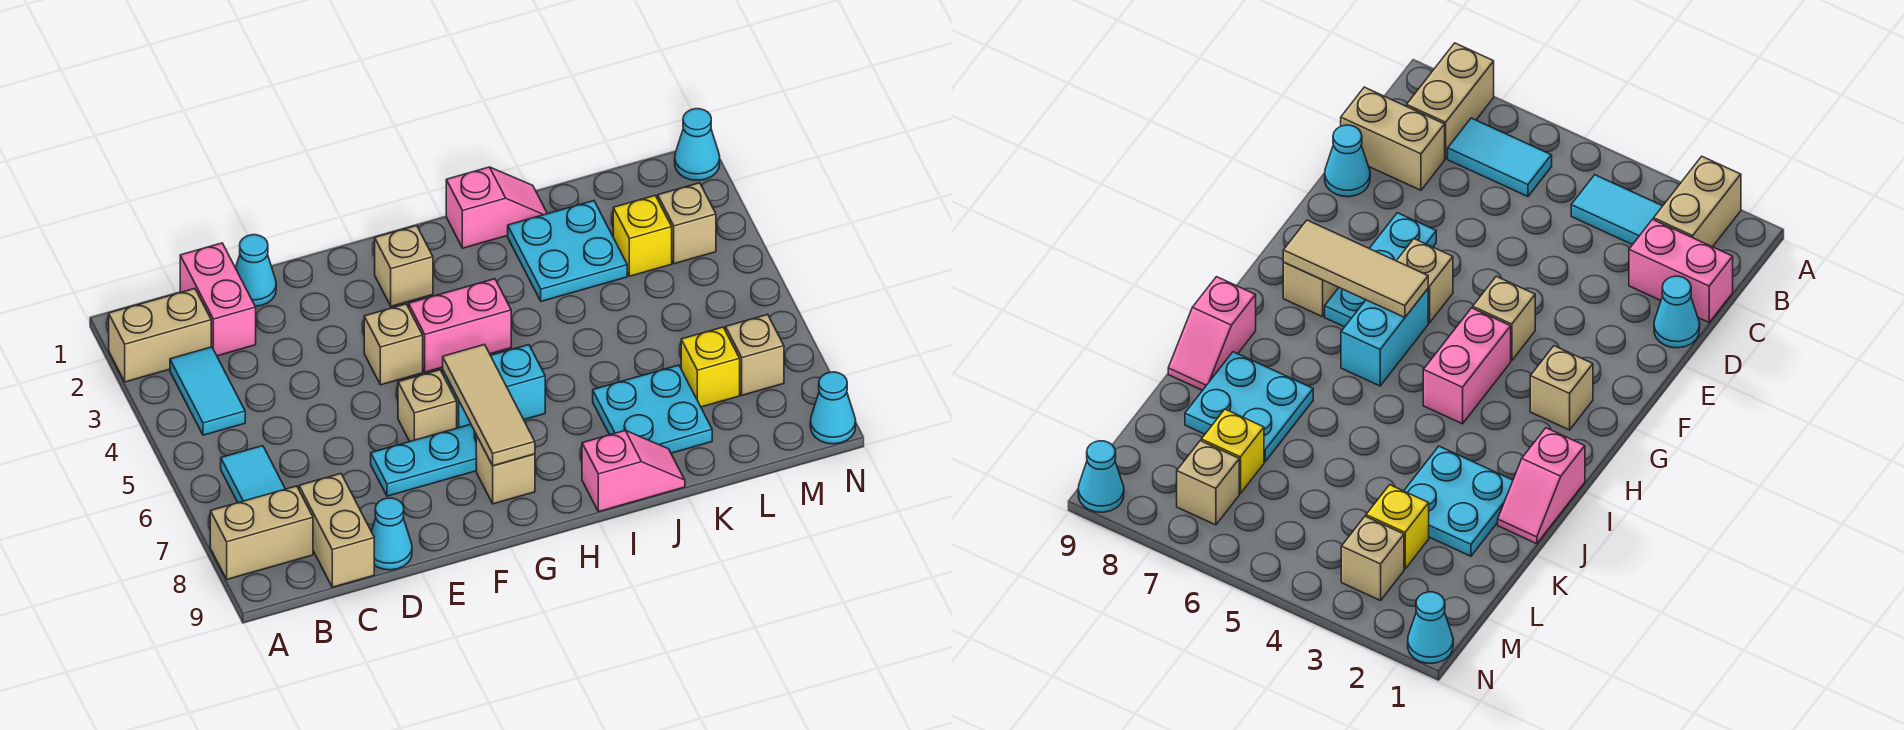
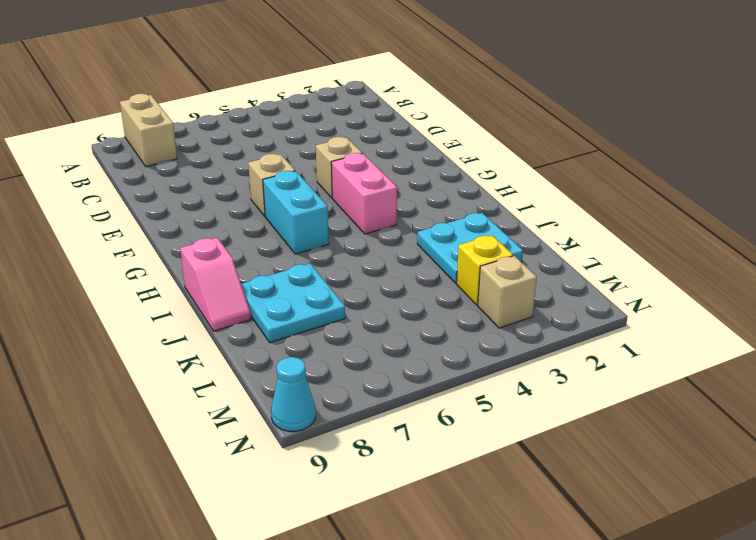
none -> tan 1x2 brick [109,289,211,382]
none -> cyan 1x2 tile [170,347,245,435]
none -> cyan 1x2 tile [221,446,285,503]

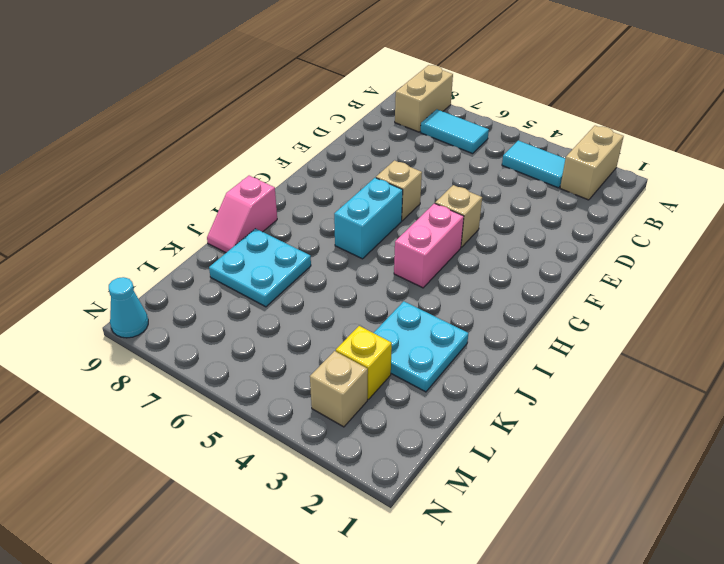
none -> pink 1x2 brick [180,243,256,356]
none -> tan 1x2 brick [299,474,374,587]
none -> cyan 1x1 cone [236,235,276,306]

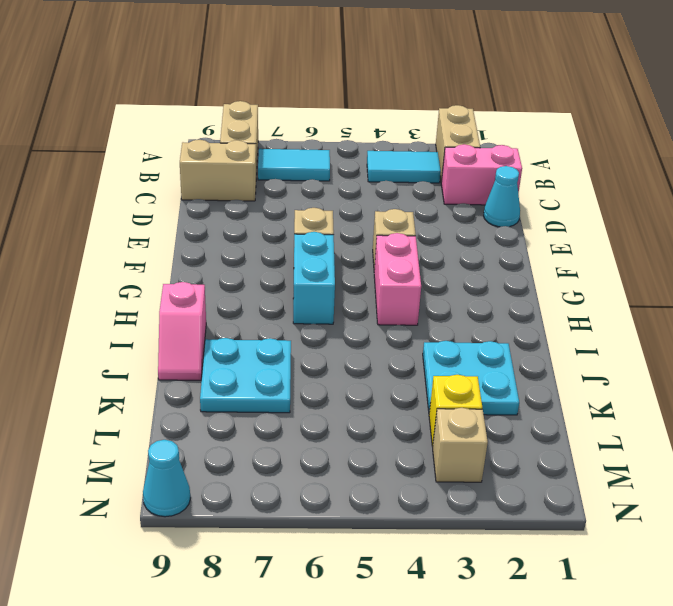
none -> cyan 1x1 cone [371,498,412,570]
none -> cyan 1x3 plate [371,424,476,496]
none -> tan 1x1 brick [375,226,433,306]

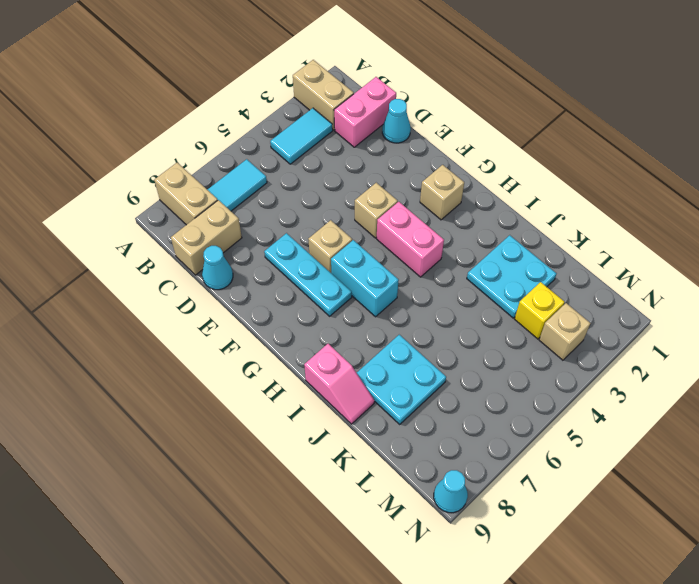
none -> tan 1x1 brick [476,435,535,504]
none -> pink 1x2 slope [446,167,547,248]
none -> yellow 1x1 brick [681,327,740,407]

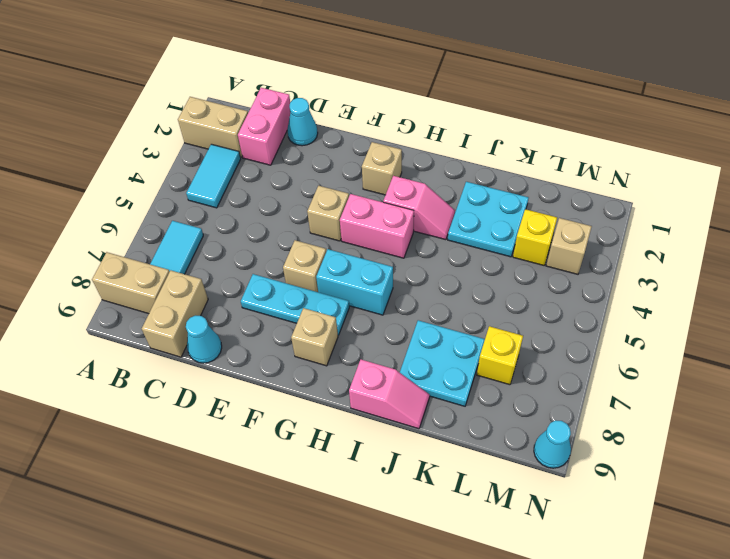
pink 1x2 slope [383,176,455,240] -> pink 1x2 slope moved to [446,167,547,248]
none -> tan 1x1 brick [726,314,784,395]
none -> cyan 1x1 cone [675,109,720,180]
none -> tan 1x3 tile [443,345,535,466]

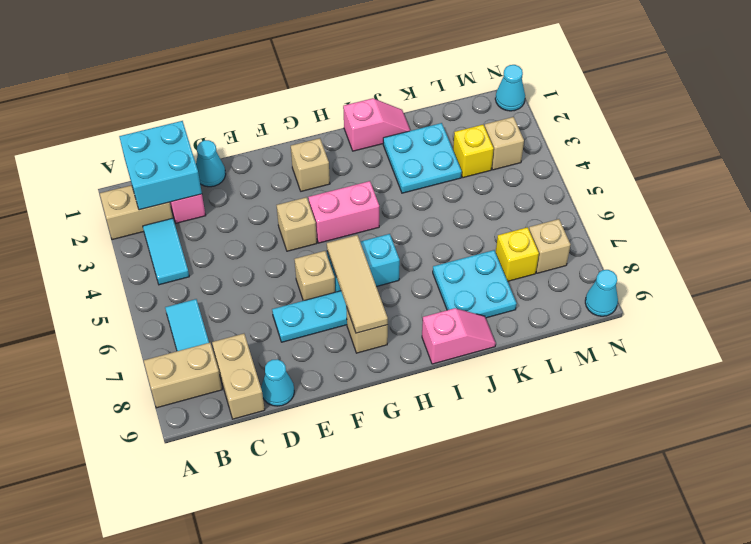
cyan 2x2 brick [119,121,202,210] -> none

